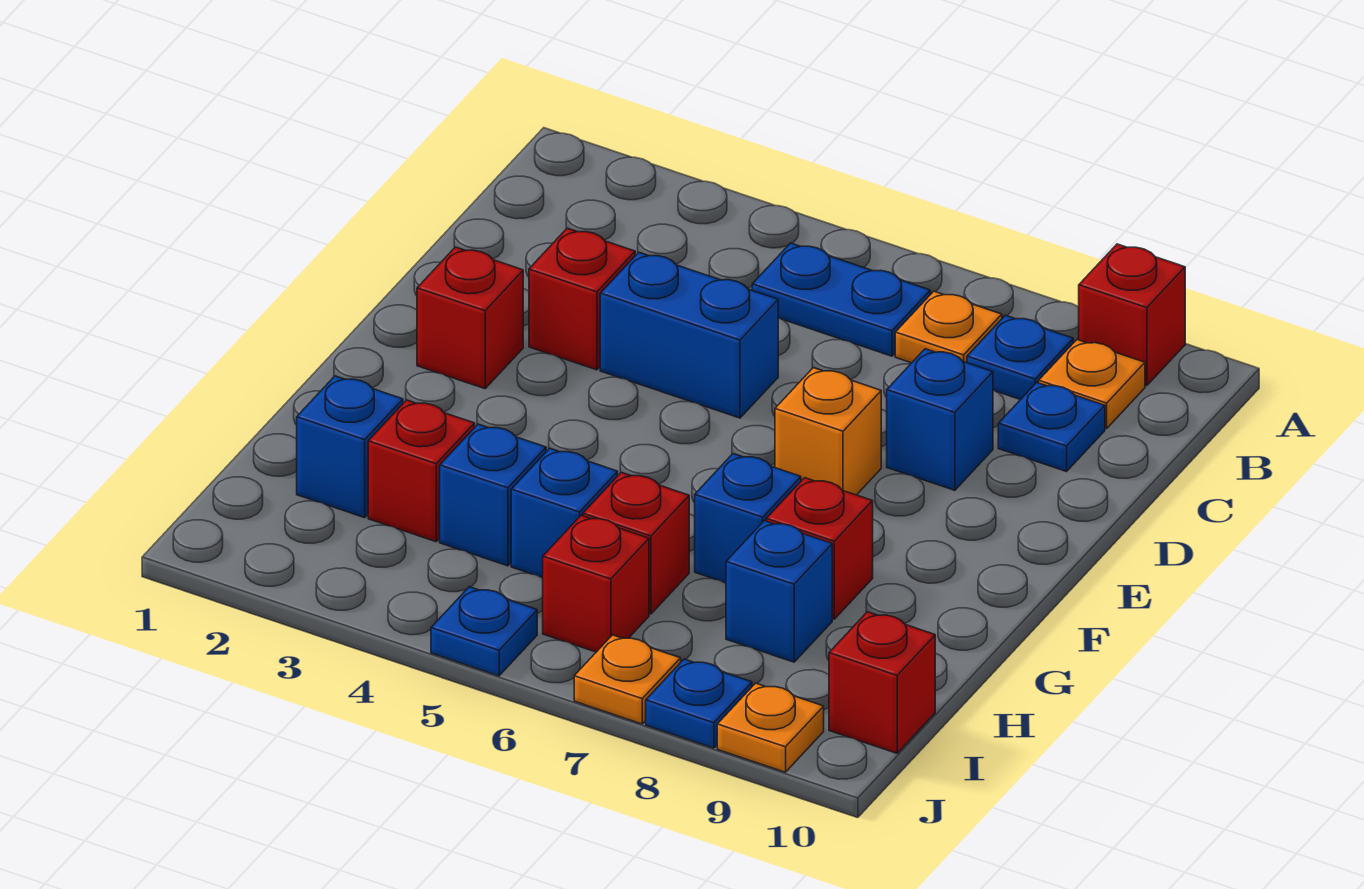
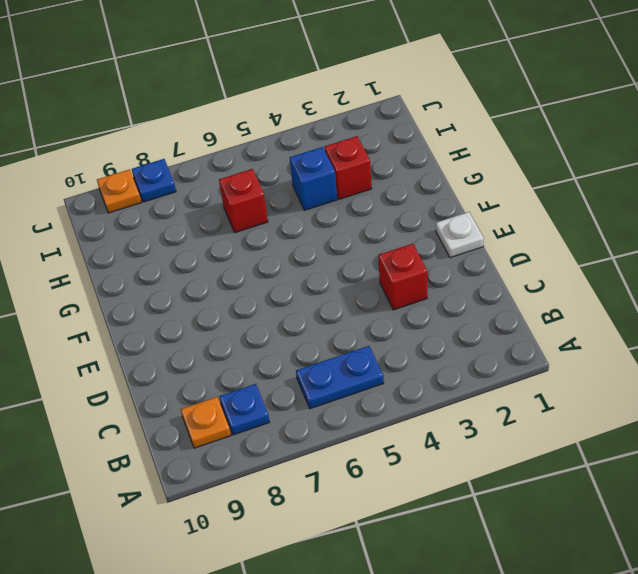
white 1x1 plate [436,212,484,258] -> none
none -> red 1x1 brick [1079,244,1185,386]
none -> orange 1x1 plate [895,291,1002,363]
none -> blue 1x1 plate [998,383,1105,472]

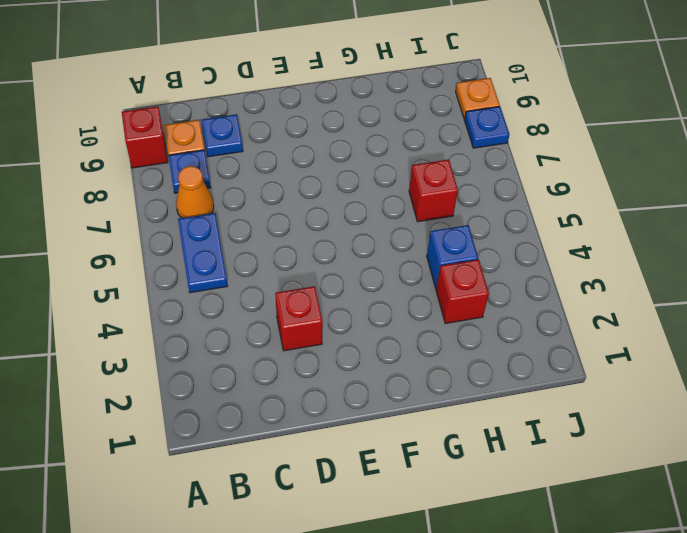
orange 1x1 cone [176,166,214,218] -> orange 1x1 plate [895,291,1002,363]
none -> blue 1x2 brick [600,252,778,418]
none -> blue 1x1 brick [887,349,993,490]
none -> red 1x1 brick [417,247,523,389]

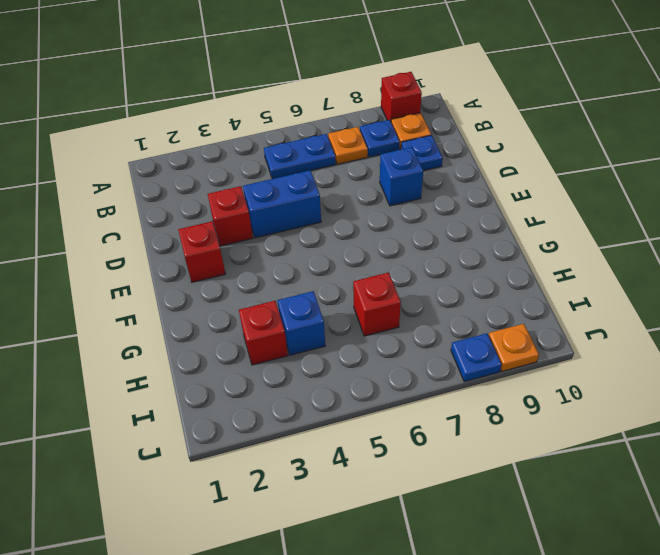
none -> orange 1x1 brick [775,368,881,495]
none -> blue 1x1 brick [695,454,801,583]
none -> red 1x1 brick [766,478,873,619]

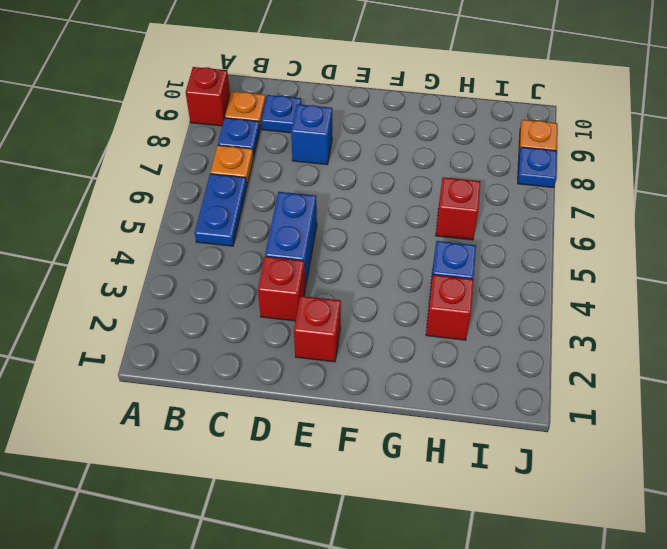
none -> orange 1x1 brick [775,368,881,495]
none -> blue 1x1 brick [695,454,801,583]
none -> red 1x1 brick [766,478,873,619]

